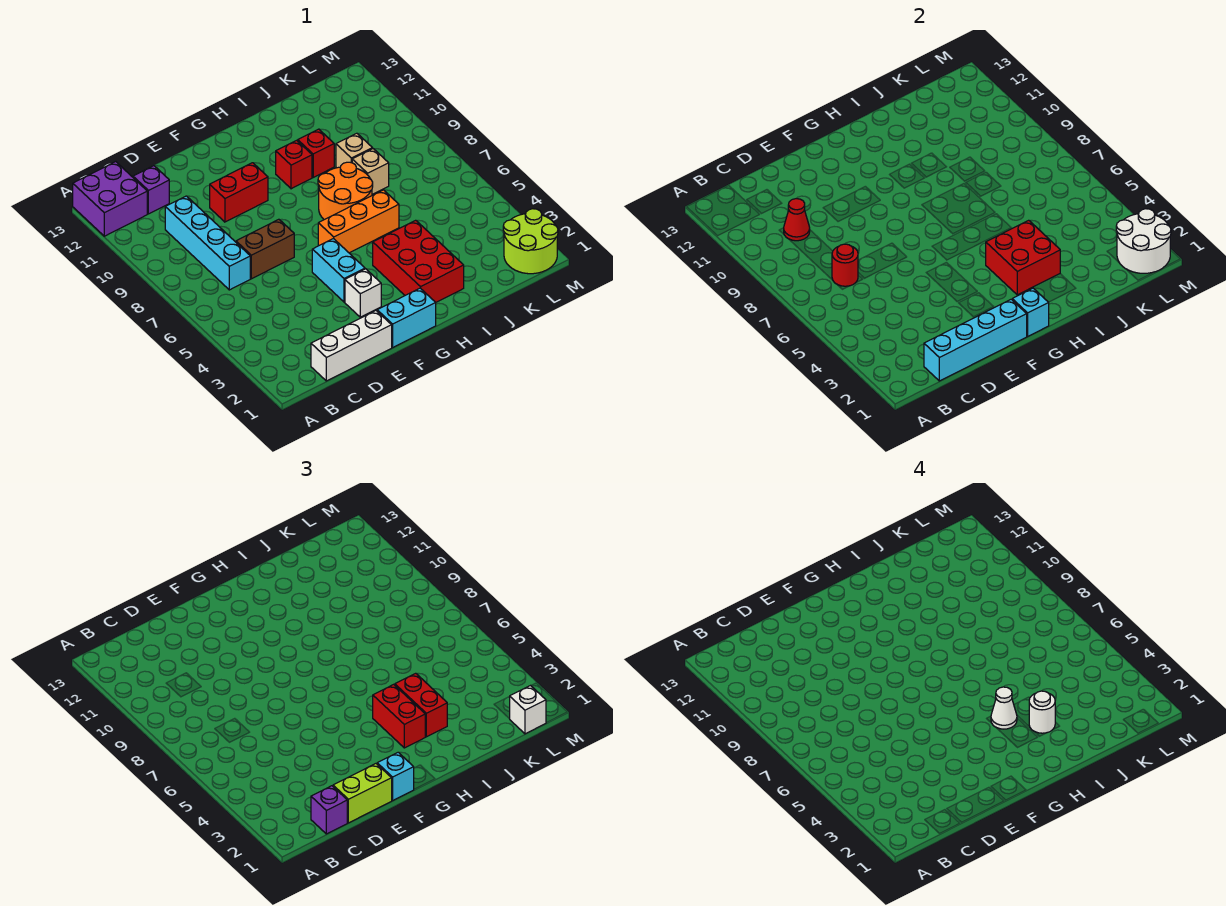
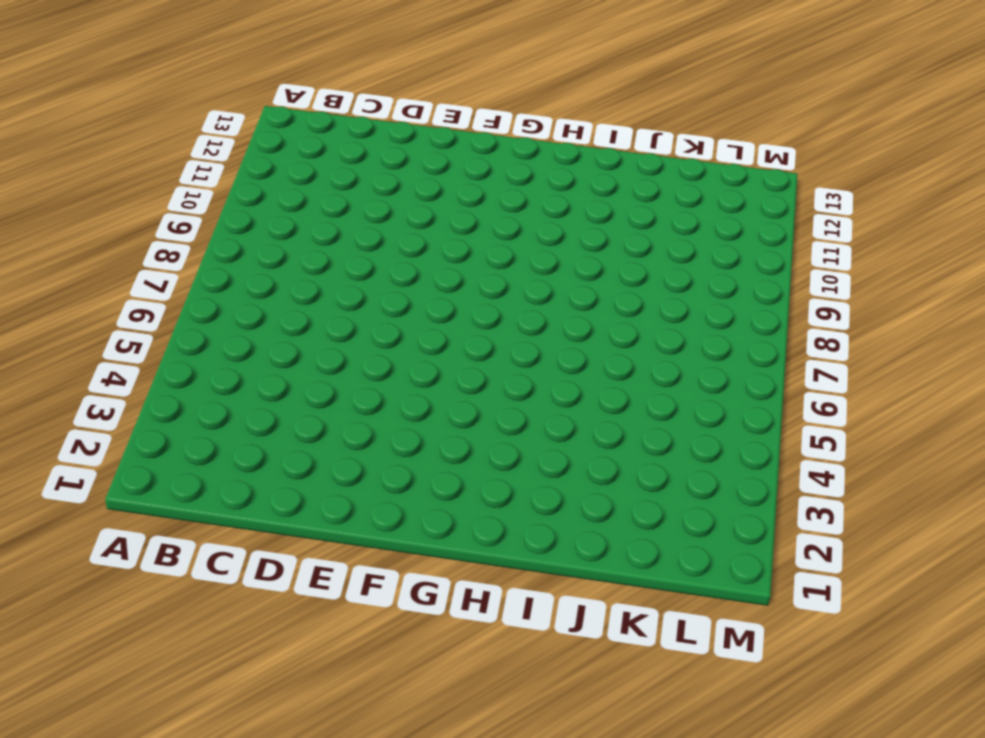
none -> purple 2x2 brick [73,162,147,236]
none -> white 1x3 brick [311,311,392,381]
none -> cyan 1x4 brick [165,196,250,290]
none -> purple 1x1 brick [133,166,169,214]

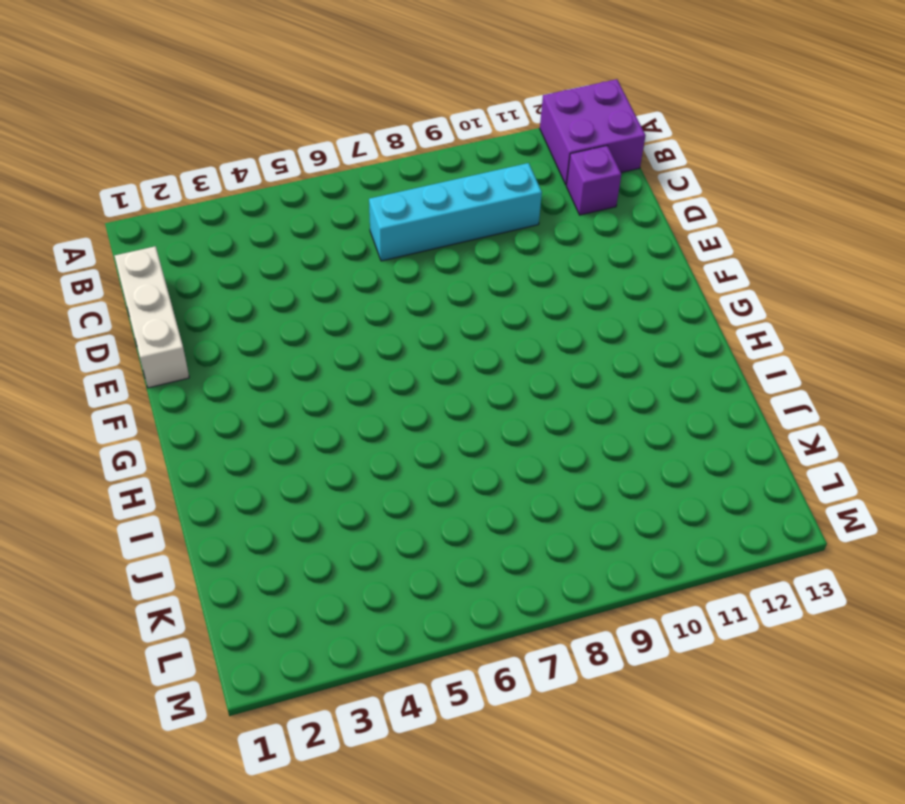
none -> brown 1x2 brick [236,219,294,279]
none -> red 1x2 brick [210,163,268,222]
none -> cyan 1x2 brick [377,288,436,347]
none -> white 1x1 brick [345,269,381,317]

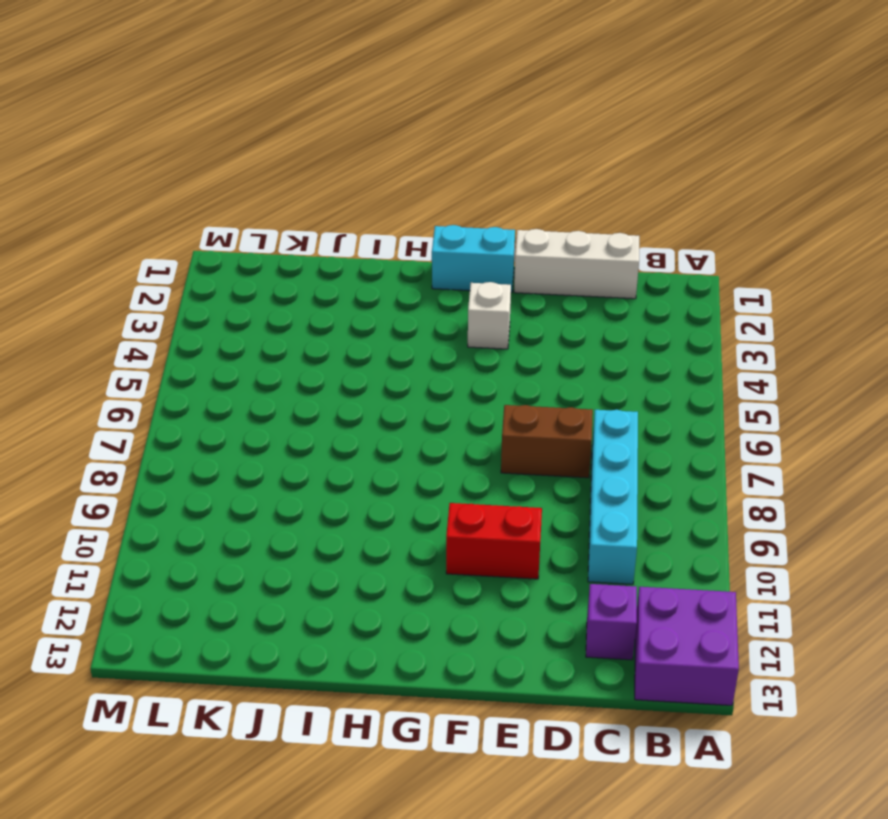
none -> cyan 1x2 brick [312,238,365,302]
none -> orange 1x3 brick [318,190,399,253]
none -> red 2x3 brick [373,220,464,302]
none -> orange 2x2 round brick [318,162,373,220]

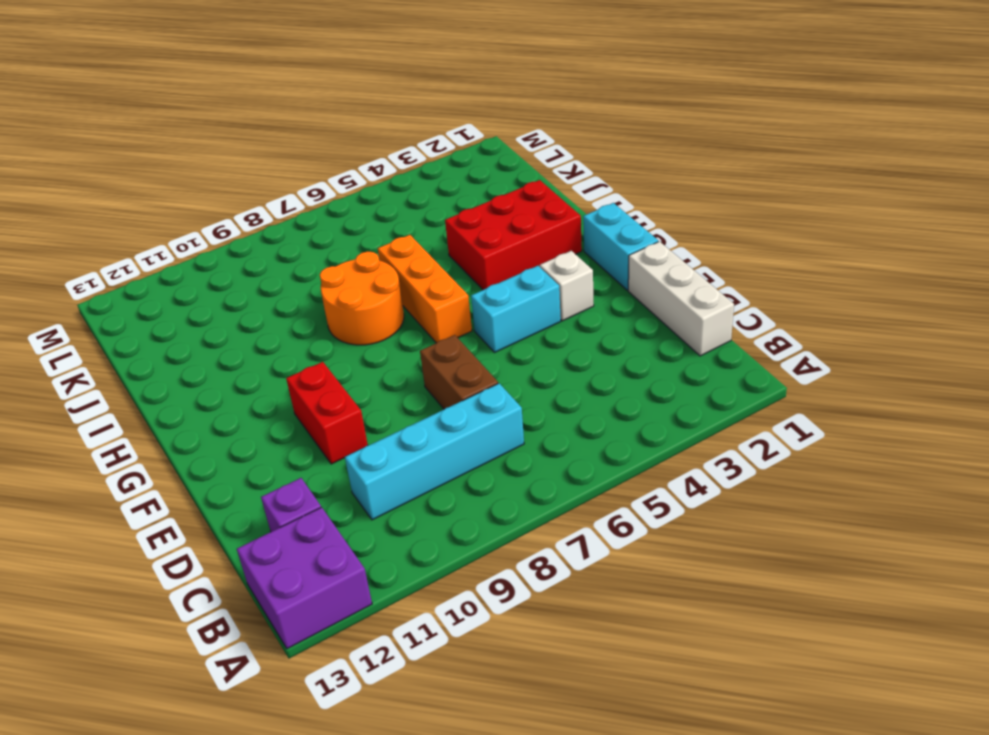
none -> red 1x1 brick [276,140,312,189]
none -> red 1x1 brick [298,129,334,177]
none -> tan 1x1 brick [352,149,389,194]
none -> tan 1x1 brick [336,133,372,168]

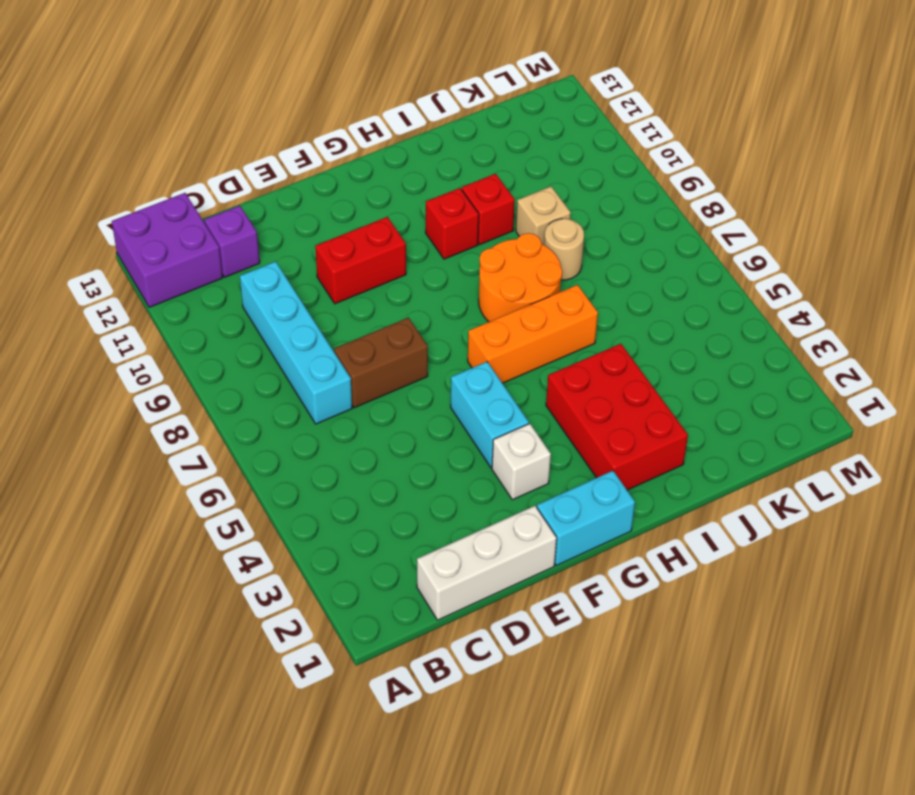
tan 1x1 round brick [544,218,584,280] -> tan 1x1 brick [352,149,389,194]
none -> lime 2x2 round brick [503,209,558,274]
none -> cyan 1x4 brick [924,299,1027,381]
none -> red 1x1 round brick [832,244,858,286]
none -> red 1x1 cone [784,199,810,241]

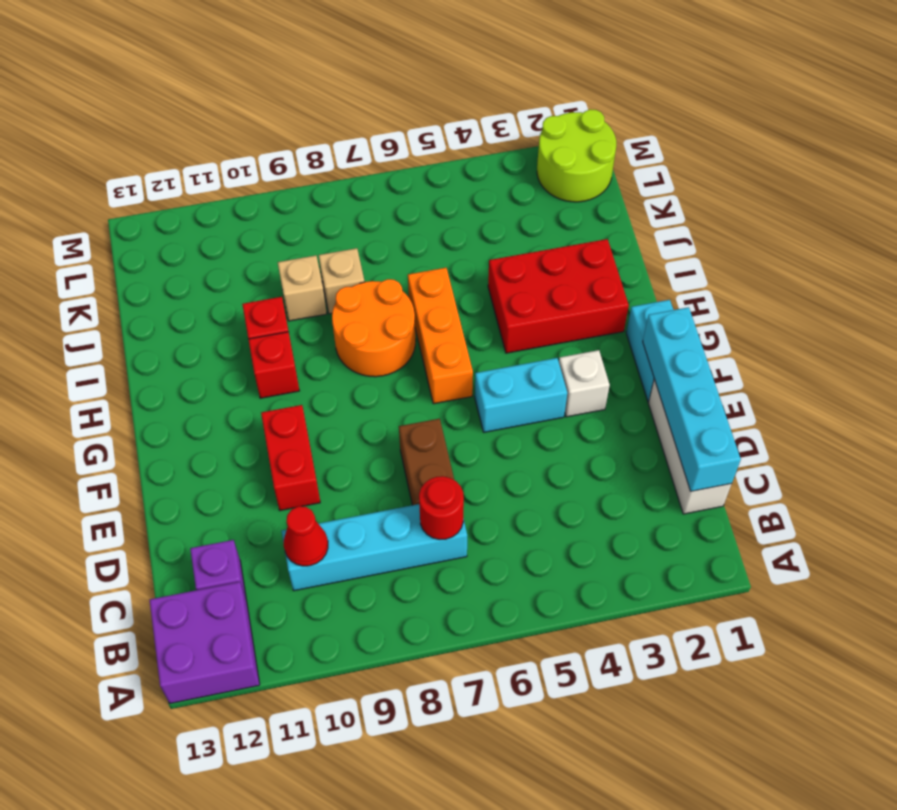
none -> cyan 1x1 brick [1012,288,1049,336]
none -> red 2x2 brick [986,220,1060,295]
none -> white 2x2 round brick [1116,209,1171,273]
none -> purple 1x1 brick [311,786,347,834]

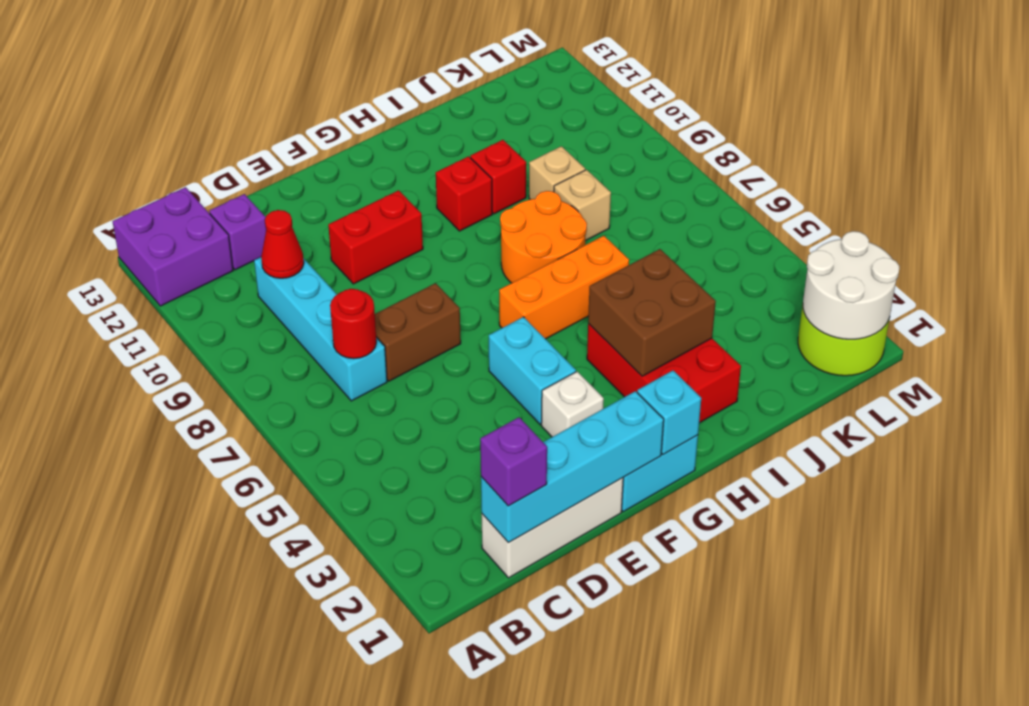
brown 2x2 brick [588,249,716,376] -> red 2x2 brick [986,220,1060,295]
none -> lime 1x2 brick [333,764,392,823]
none -> cyan 1x1 brick [377,752,414,801]
none -> red 1x2 brick [373,684,425,748]
none -> red 1x2 brick [395,673,447,737]

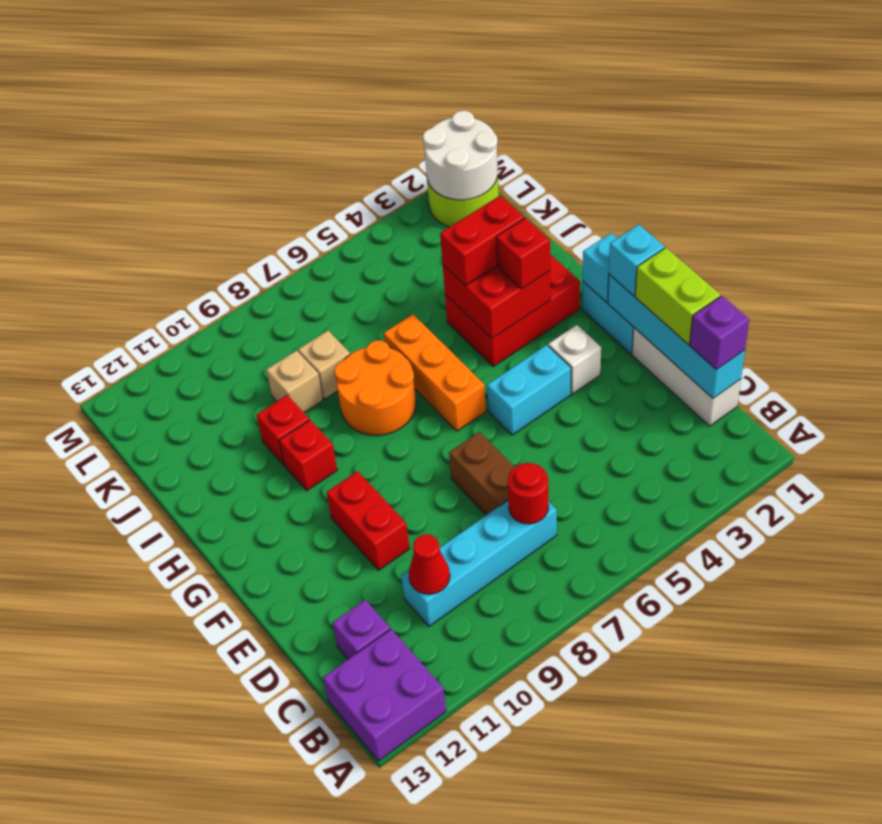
red 1x1 brick [496,218,550,289] -> red 1x2 brick [373,684,425,748]
none -> white 1x1 brick [510,686,546,734]
none -> white 1x1 cone [991,687,1017,729]
none -> white 1x1 round brick [1029,691,1055,733]

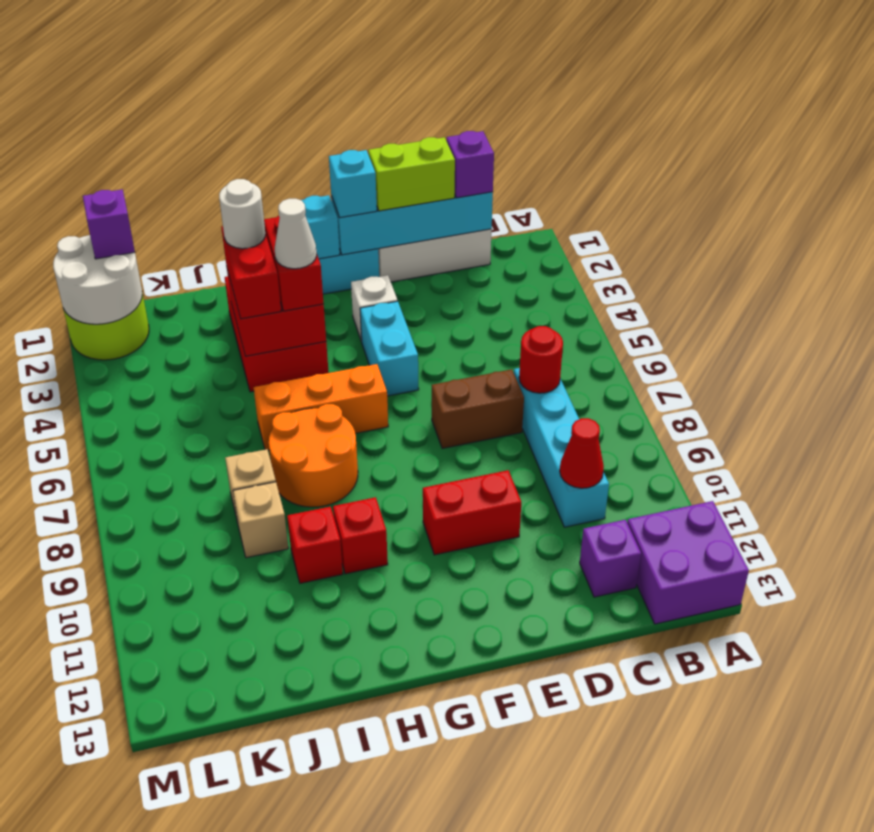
purple 1x1 brick [83,190,135,259] -> white 1x1 brick [510,686,546,734]

